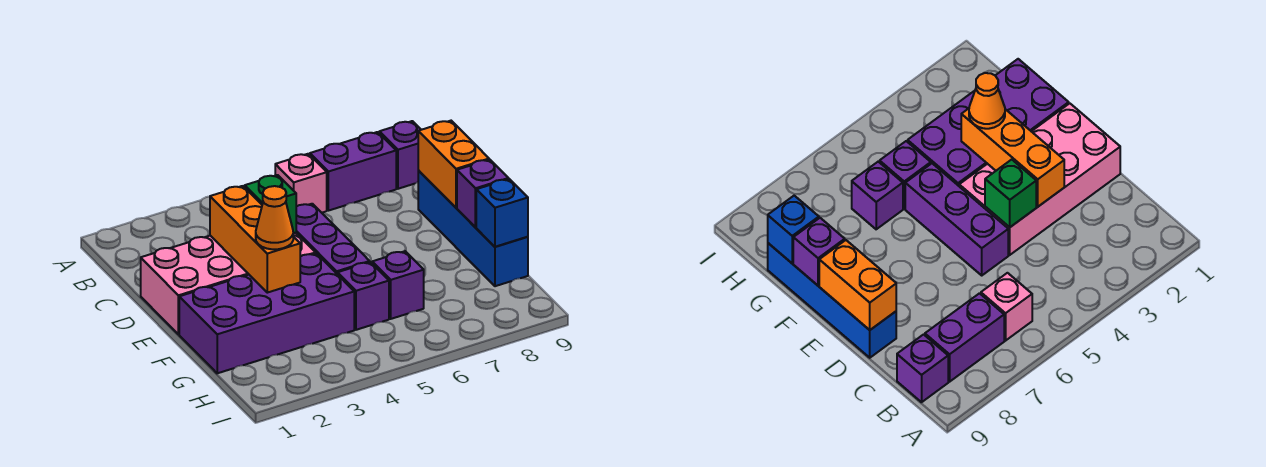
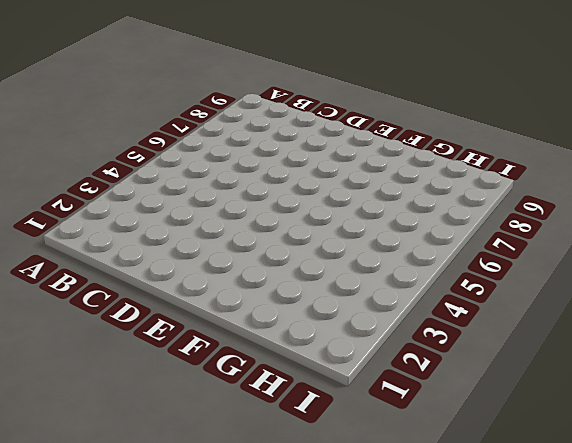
none -> pink 1x1 brick [275,154,327,213]
none -> purple 1x2 brick [310,132,396,211]
none -> purple 1x1 brick [379,121,421,189]

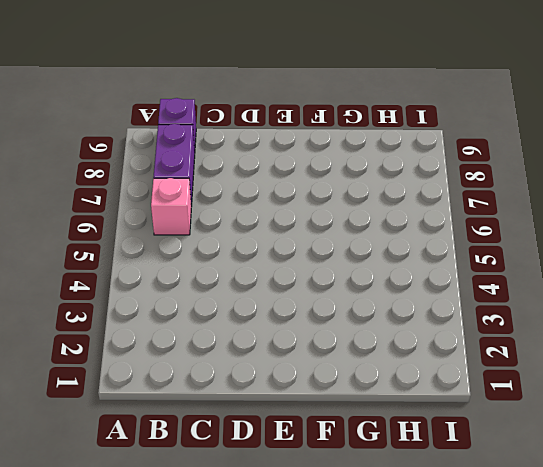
none -> pink 2x4 brick [141,233,316,334]
none -> purple 1x3 brick [296,204,370,274]
none -> blue 1x4 brick [418,171,528,286]

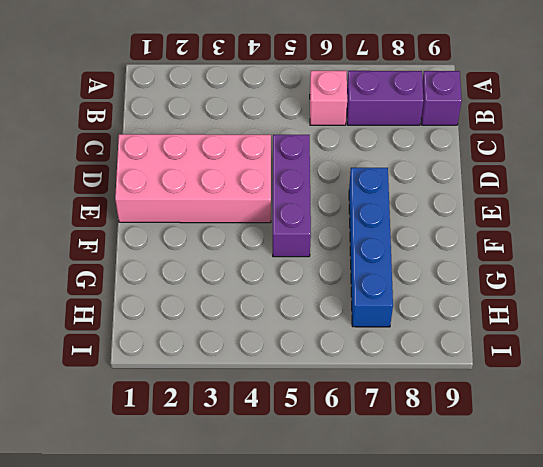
blue 1x4 brick [349,168,393,327] -> blue 1x4 brick moved to [418,171,528,286]
none -> purple 2x4 brick [179,253,354,373]
none -> purple 1x1 brick [338,262,389,330]
none -> purple 1x1 brick [372,251,424,319]

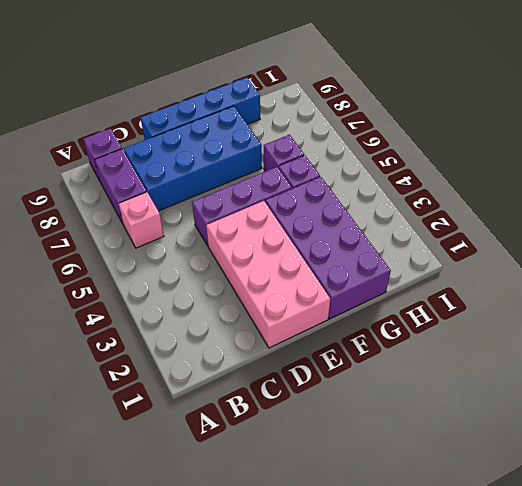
blue 2x4 brick [124,106,262,211] -> none
none -> orange 1x3 brick [210,186,300,293]
none -> green 1x1 brick [245,175,296,233]
none -> orange 1x2 brick [418,121,489,208]

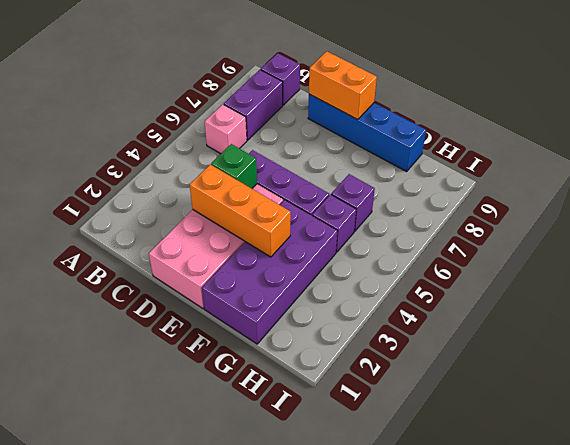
none -> purple 1x1 brick [457,160,509,227]
none -> blue 1x1 brick [476,179,528,247]
none -> orange 1x1 cone [256,186,293,249]

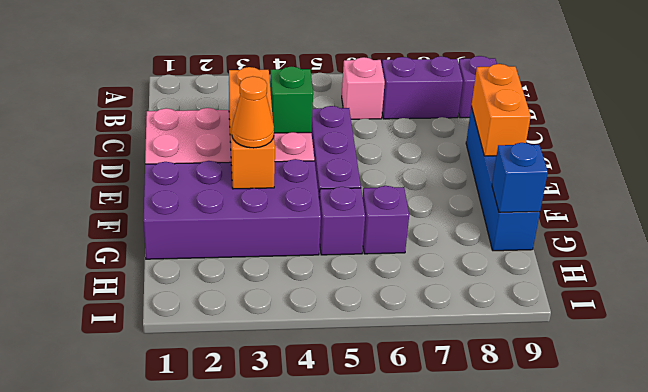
none -> purple 1x1 brick [457,160,509,227]

